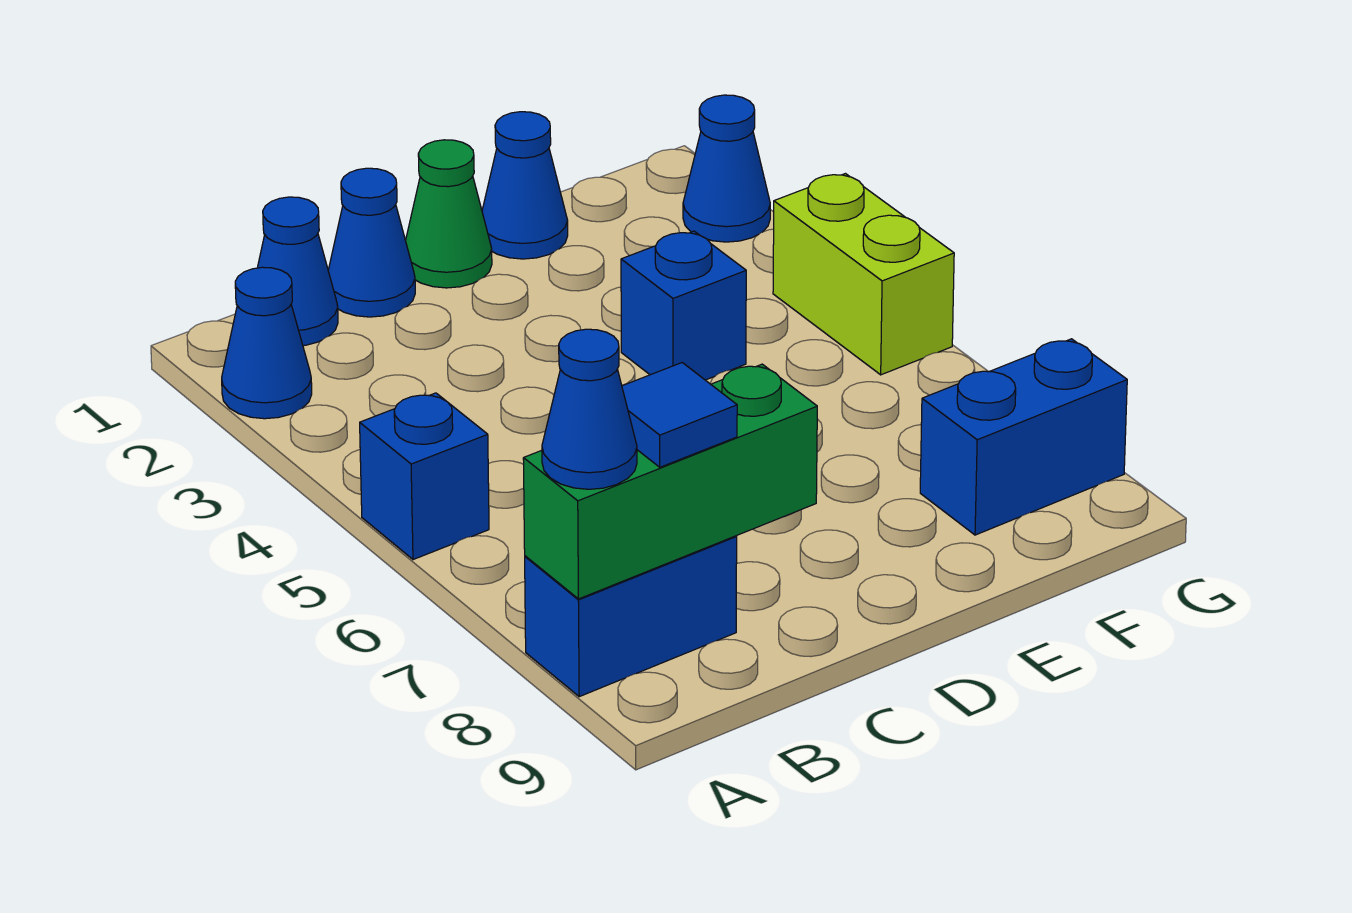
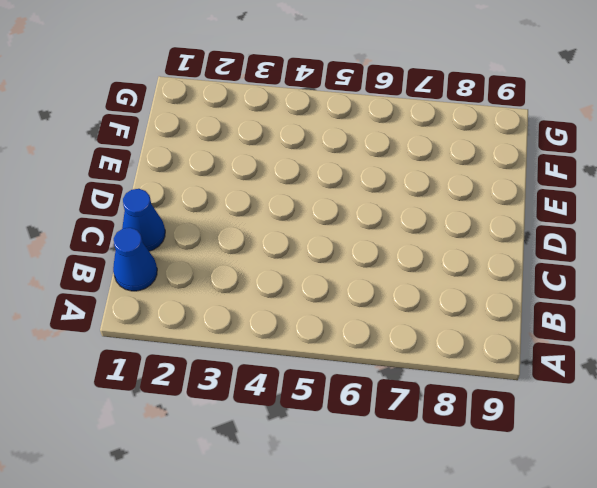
none -> blue 1x1 cone [222,267,312,419]
none -> blue 1x1 brick [360,393,489,560]
none -> blue 1x2 brick [525,536,737,697]

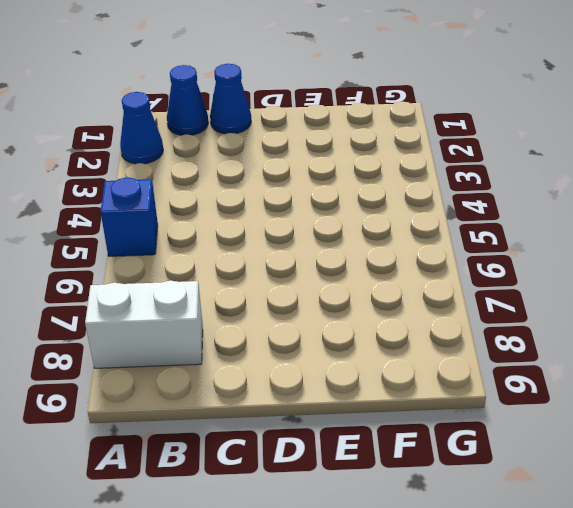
white 1x2 brick [85,281,203,368] -> blue 1x2 brick [525,536,737,697]
none -> green 1x1 cone [406,140,492,288]
none -> blue 1x1 cone [482,112,568,259]
none -> blue 1x1 brick [621,231,746,380]

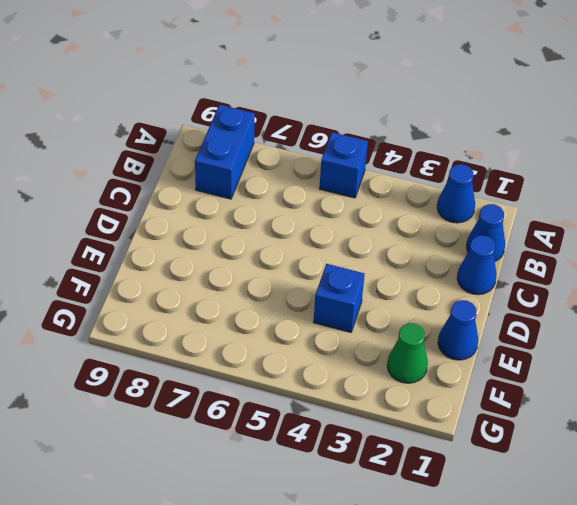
green 1x1 cone [387,323,428,383] -> green 1x1 cone moved to [406,140,492,288]
none -> blue 1x2 brick [920,339,1127,535]
none -> blue 1x1 cone [683,95,770,242]
none -> lime 1x2 brick [773,174,954,375]

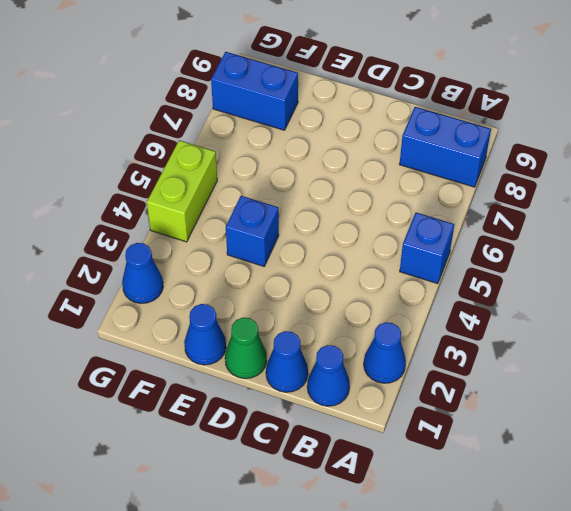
none -> green 1x3 brick [523,364,817,599]
none -> blue 1x1 cone [542,329,637,489]
none -> blue 1x1 tile [622,363,737,467]

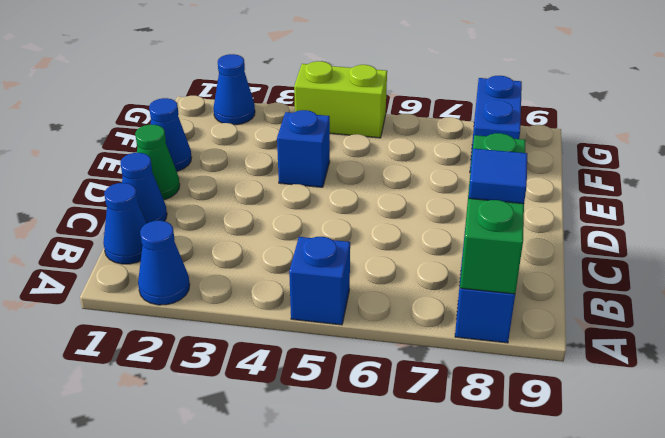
none -> blue 1x1 cone [542,329,637,489]

